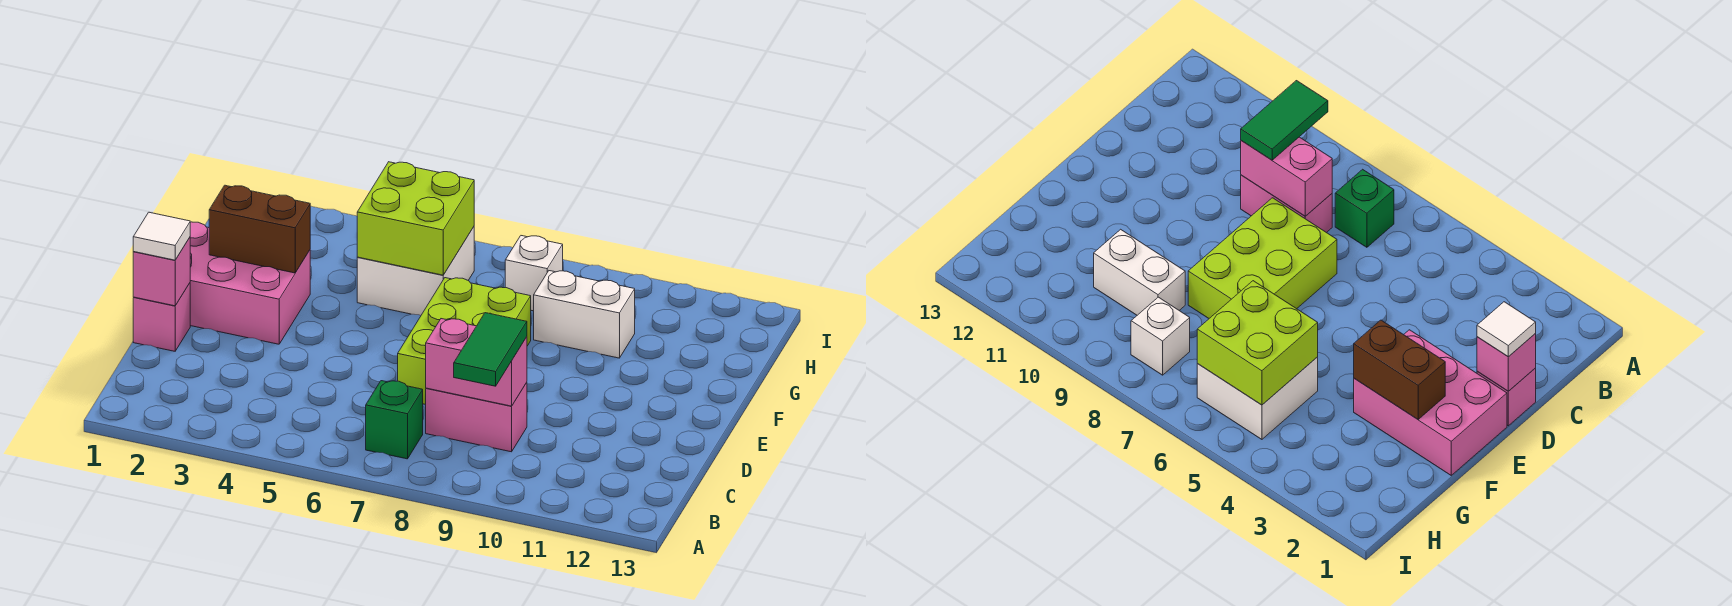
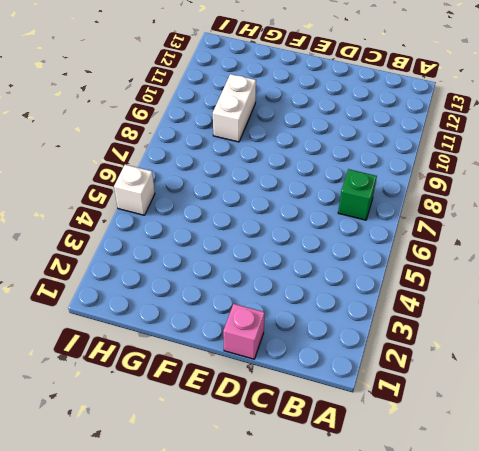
white 1x1 brick [114,165,155,215] -> white 1x1 brick moved to [505,236,563,311]
none -> pink 1x2 brick [426,383,527,452]
none -> lime 2x3 brick [398,278,531,405]
none -> pink 2x3 brick [190,222,310,344]

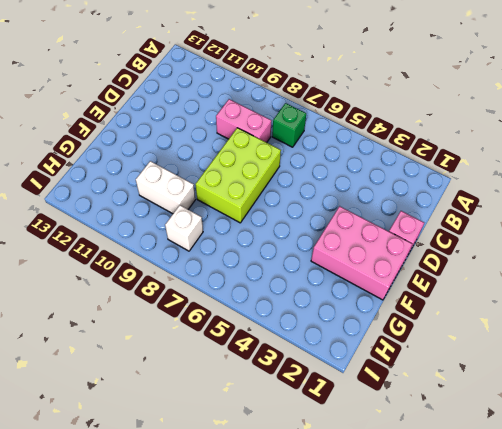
none -> white 2x2 brick [357,227,474,315]
none -> pink 1x2 brick [426,319,527,406]
none -> pink 1x1 brick [133,238,190,306]

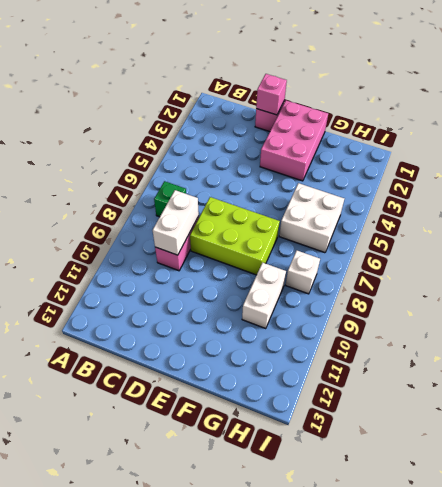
white 1x2 brick [153,190,199,255] -> pink 1x2 brick [426,319,527,406]
none -> brown 1x2 brick [209,185,310,273]
none -> lime 2x2 brick [357,162,474,275]
none -> green 1x2 tile [454,313,527,386]

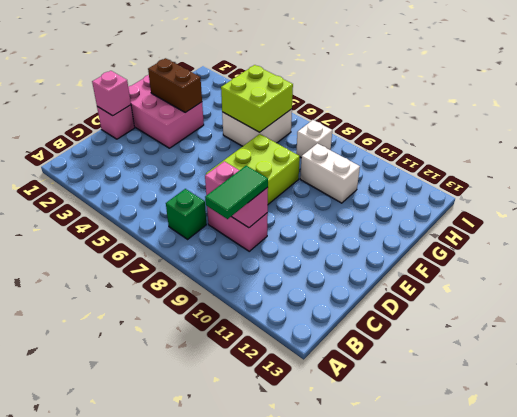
none -> white 1x1 tile [133,212,190,260]

